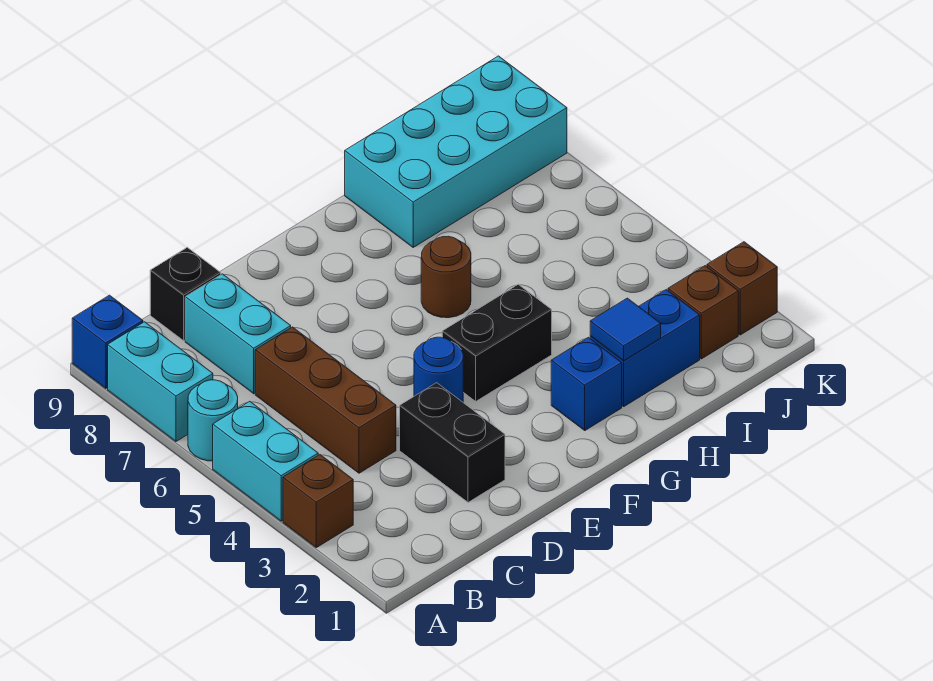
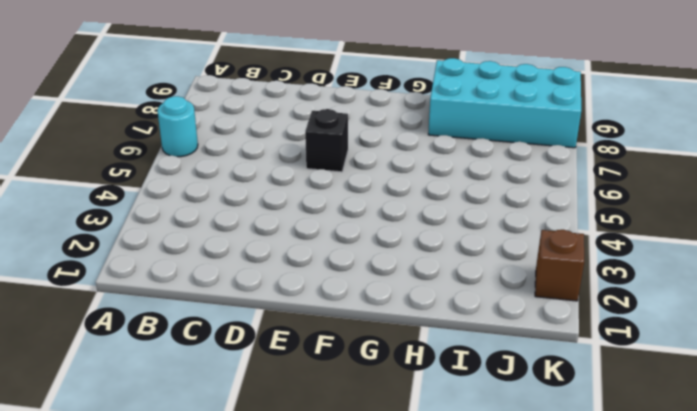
black 1x1 brick [305,109,348,172] -> black 1x1 brick moved to [150,247,221,341]
none -> brown 1x1 brick [283,455,353,548]
none -> cyan 1x2 brick [213,401,318,521]
none -> cyan 1x2 brick [108,322,213,441]

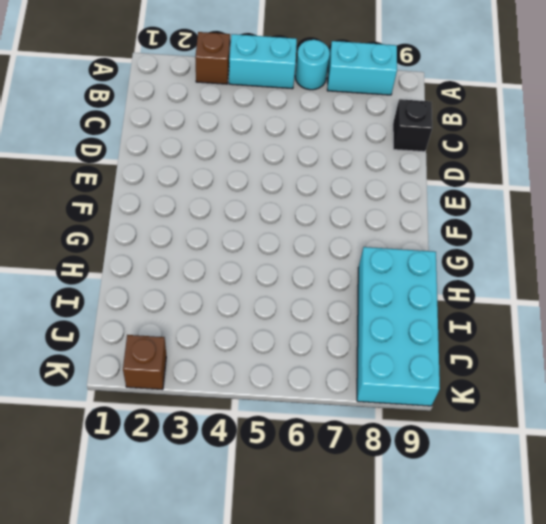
none -> blue 1x1 brick [72,295,143,388]
none -> brown 1x3 brick [255,327,396,473]
none -> cyan 1x2 brick [185,274,291,394]

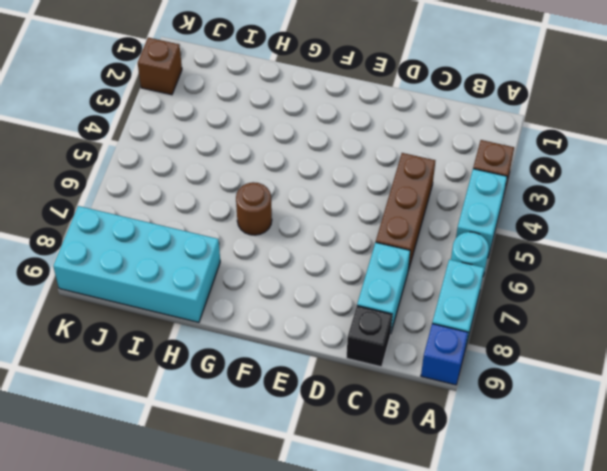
none -> black 1x2 brick [400,383,505,502]
none -> blue 1x1 round brick [414,337,463,402]
none -> black 1x2 brick [442,284,552,401]

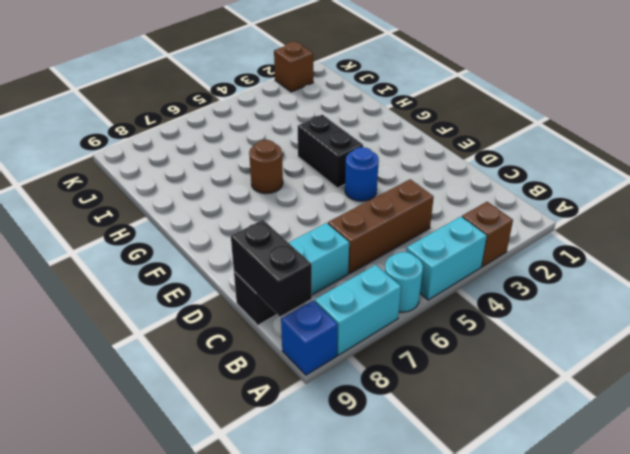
black 1x2 brick [231,220,312,317] -> black 1x2 brick turned to [400,383,505,502]
none -> blue 1x1 brick [551,337,622,430]
none -> blue 1x2 brick [590,290,700,407]
none -> cyan 2x4 brick [345,56,567,247]

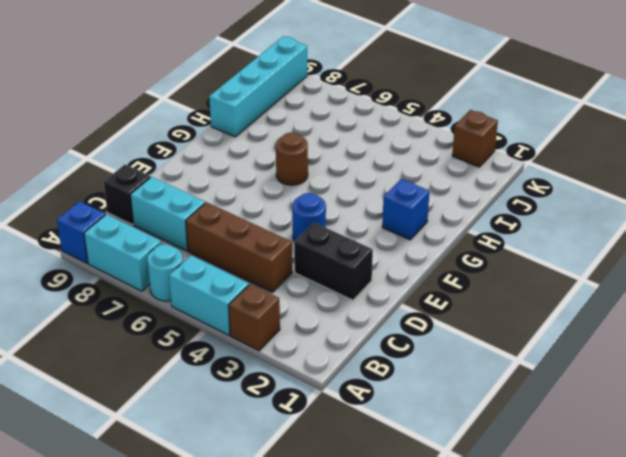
cyan 1x4 brick [209,36,307,137] -> cyan 2x4 brick [345,56,567,247]
none -> black 1x2 brick [442,284,552,401]
none -> blue 1x2 brick [590,290,700,407]
none -> brown 1x1 brick [668,266,738,359]

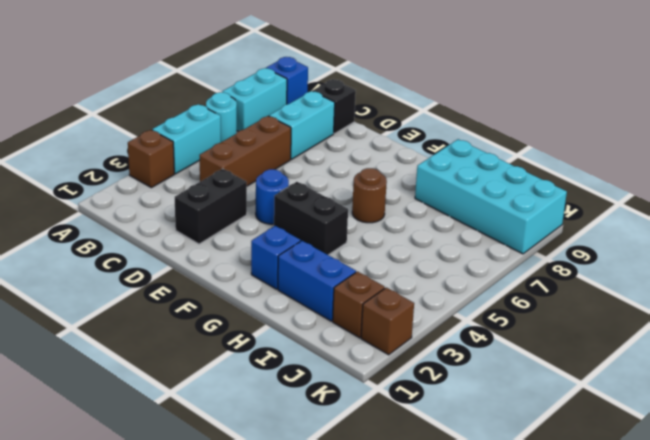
none -> blue 1x1 tile [590,298,661,361]

